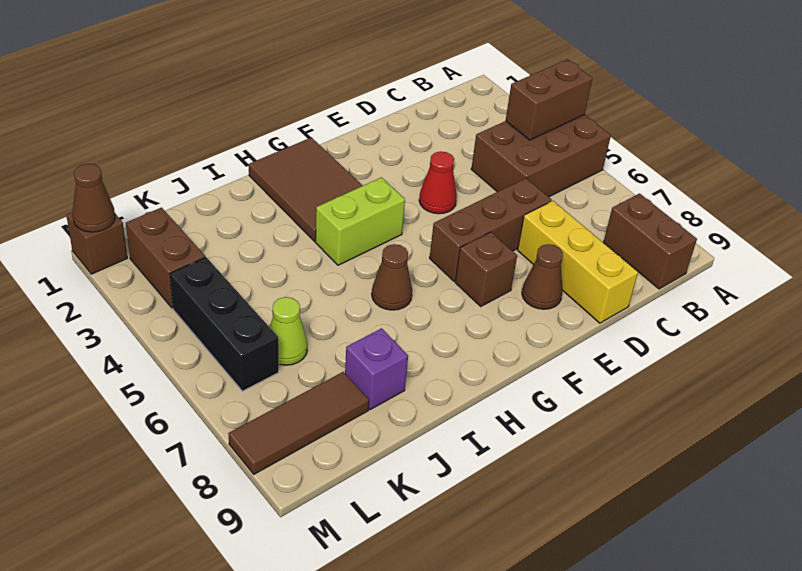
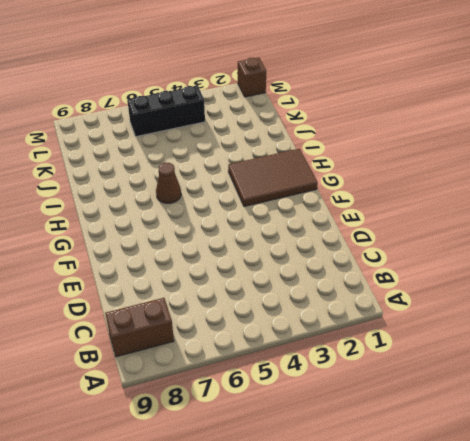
none -> brown 2x3 brick [471,115,611,197]
none -> brown 1x3 brick [430,178,552,281]
none -> yellow 1x3 brick [518,201,638,323]

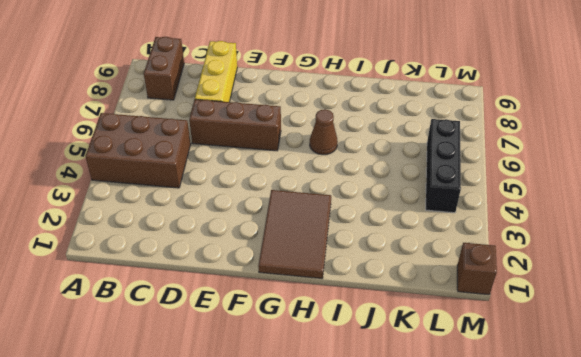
none -> red 1x1 cone [419,151,457,214]
none -> brown 1x1 cone [522,244,563,309]
none -> brown 1x1 brick [455,232,517,306]

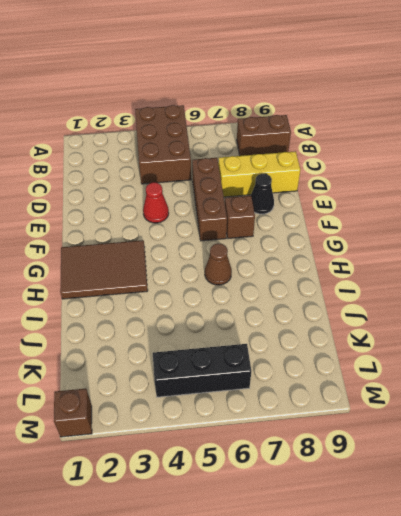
black 1x1 cone [251,174,274,214] -> brown 1x1 cone [522,244,563,309]
none -> lime 1x2 brick [315,178,405,265]
none -> purple 1x1 brick [345,328,408,410]
none -> lime 1x1 cone [270,297,308,365]

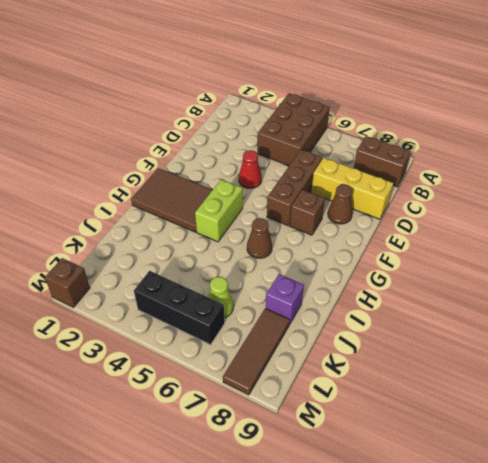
none -> brown 1x2 brick [126,208,205,308]
none -> brown 1x2 brick [506,59,592,140]
none -> brown 1x1 cone [73,164,115,232]

